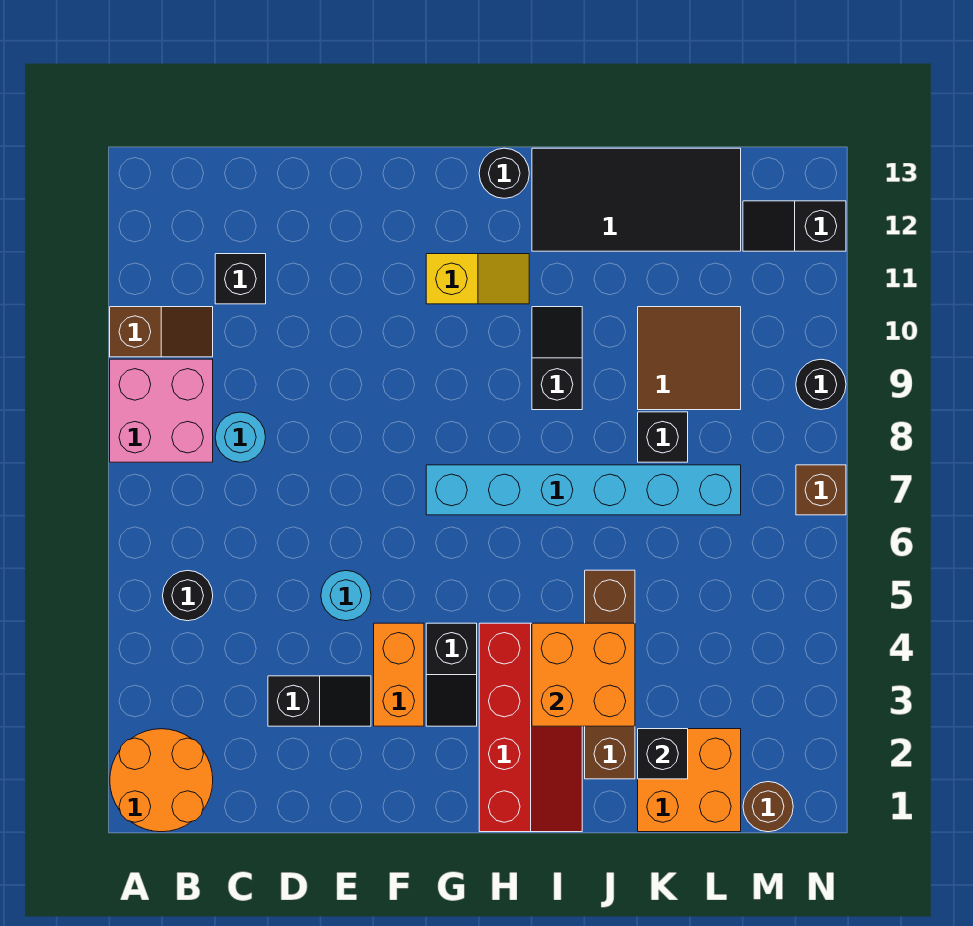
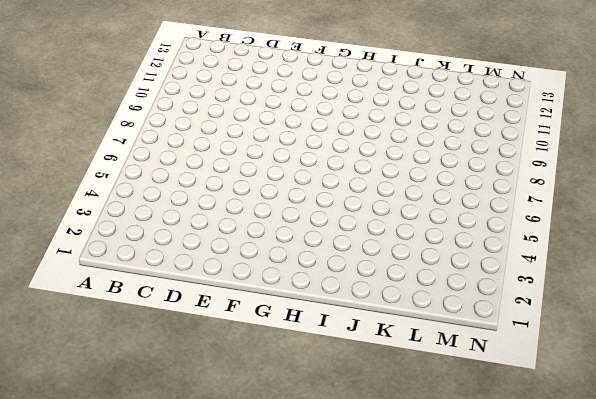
none -> orange 2x2 round brick [110,729,213,832]
none -> pink 2x2 brick [110,359,213,462]
none -> brown 1x2 slope [110,307,213,357]

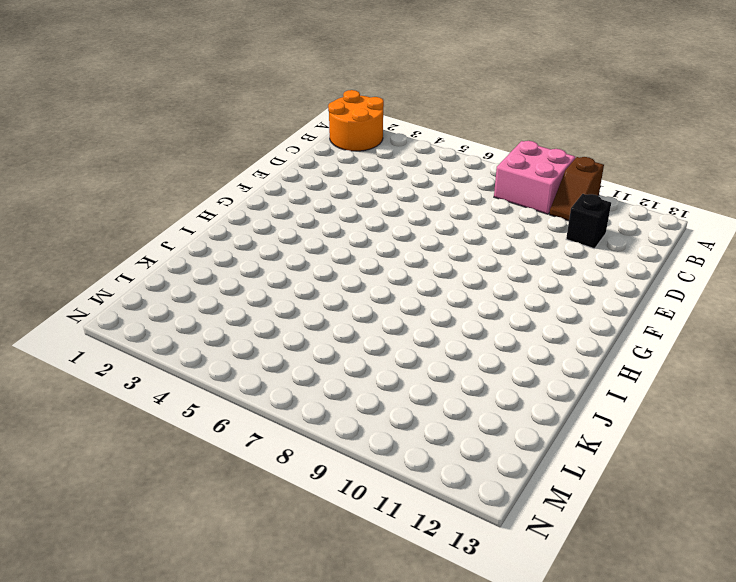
none -> black 1x1 round brick [163,570,213,621]
none -> cyan 1x1 round brick [215,412,266,462]
none -> black 1x2 slope [268,676,371,726]

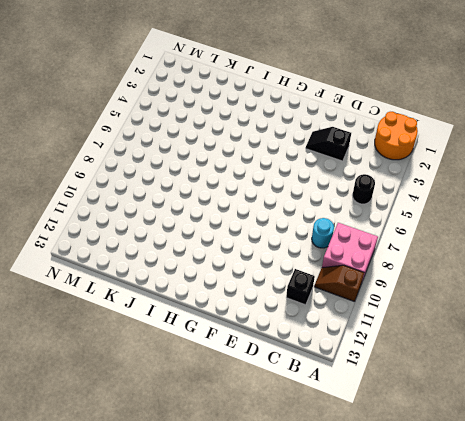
none -> cyan 1x1 round brick [321,571,371,621]
none -> orange 1x2 brick [374,623,424,726]
none -> black 1x2 slope [426,623,477,726]

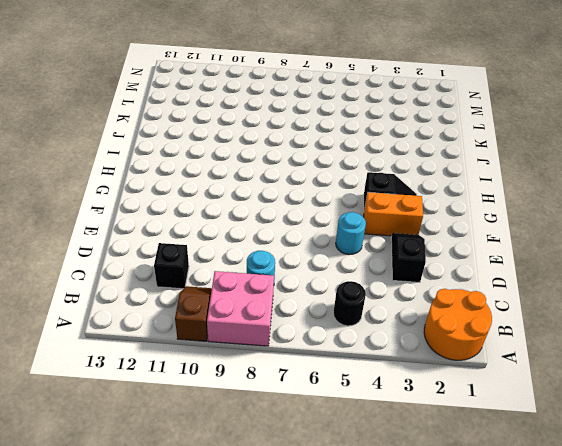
none -> cyan 1x6 brick [426,465,741,515]
none -> yellow 1x2 slope [426,254,529,304]
none -> red 2x4 slope [479,623,582,832]

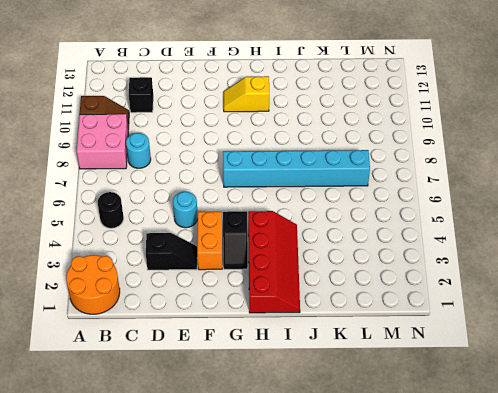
yellow 1x2 slope [224,76,269,112] -> yellow 1x2 slope turned to [426,254,529,304]
none -> black 1x1 round brick [479,148,529,198]
none -> black 1x2 slope [532,307,582,410]
none -> black 2x4 tile [532,148,741,251]

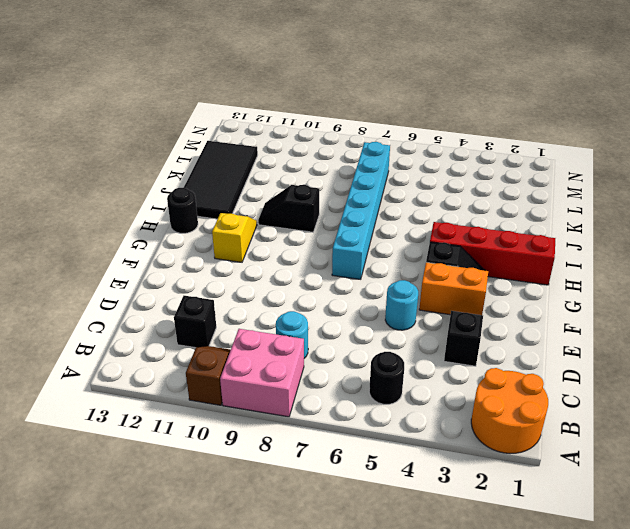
none -> brown 1x4 brick [585,570,635,779]
none -> orange 2x2 brick [638,729,741,832]
none -> black 1x1 brick [638,412,688,462]

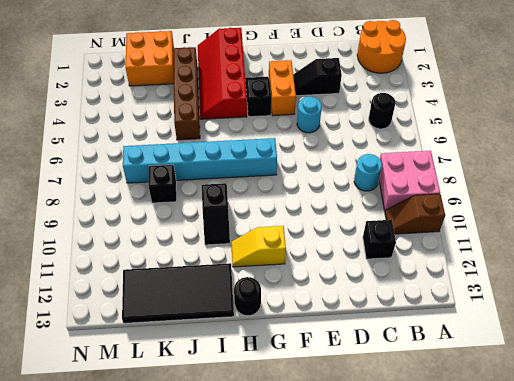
none -> brown 2x2 tile [638,307,741,410]
none -> brown 1x1 round brick [743,782,793,832]
none -> black 1x2 slope [743,201,846,251]

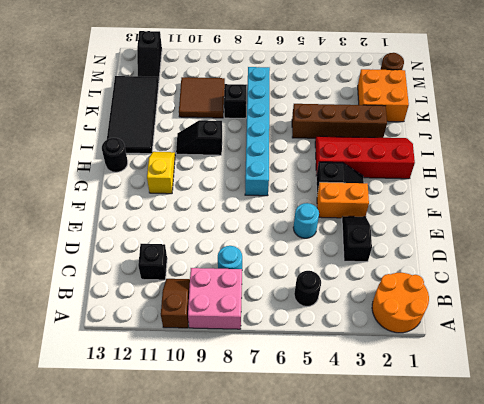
none -> brown 1x1 brick [796,465,846,515]
none -> black 1x1 round brick [796,359,846,410]
none -> orange 2x2 brick [532,623,635,726]

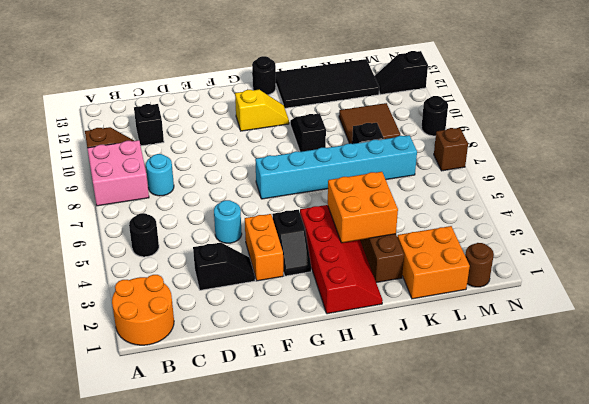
none -> black 1x1 brick [638,729,688,779]

